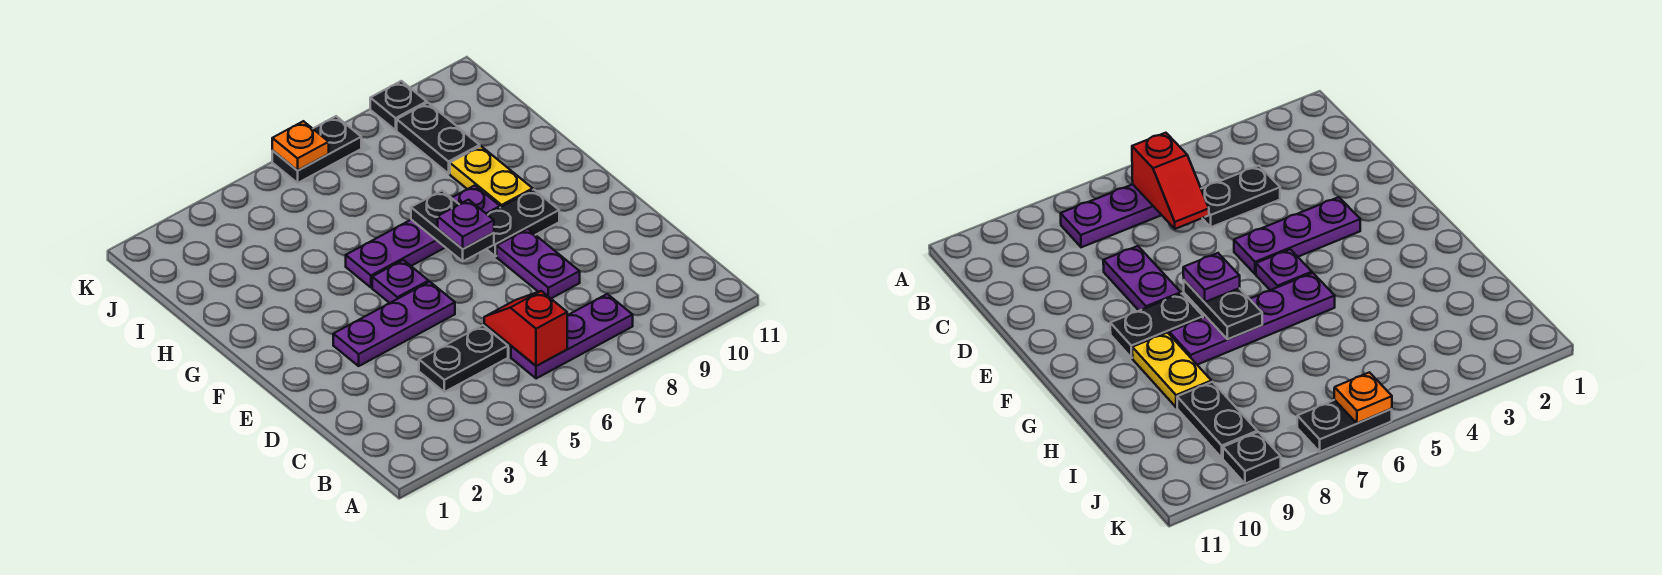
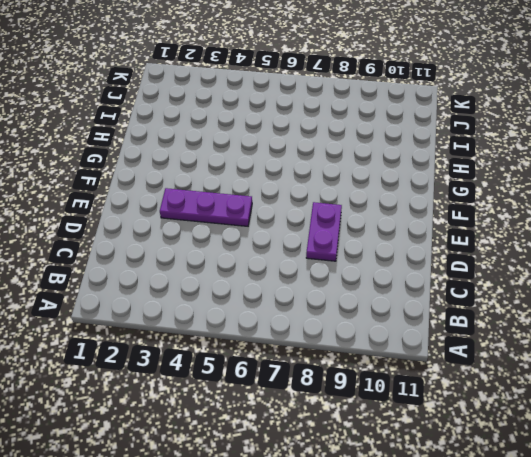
none -> purple 1x3 plate [511,294,633,379]
none -> black 1x2 plate [419,325,508,392]
none -> purple 1x1 plate [372,260,429,303]

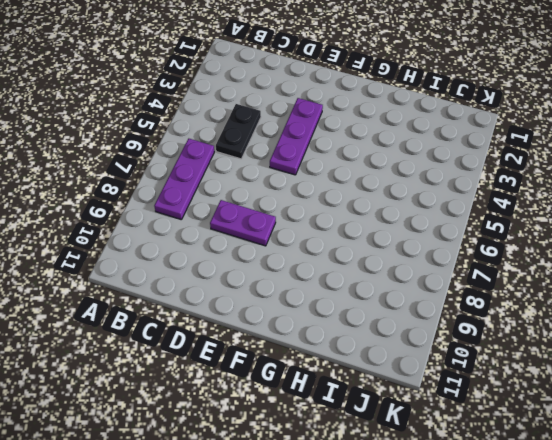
none -> purple 1x1 plate [372,260,429,303]
none -> black 1x2 plate [487,190,559,256]
none -> purple 1x4 plate [346,185,500,287]

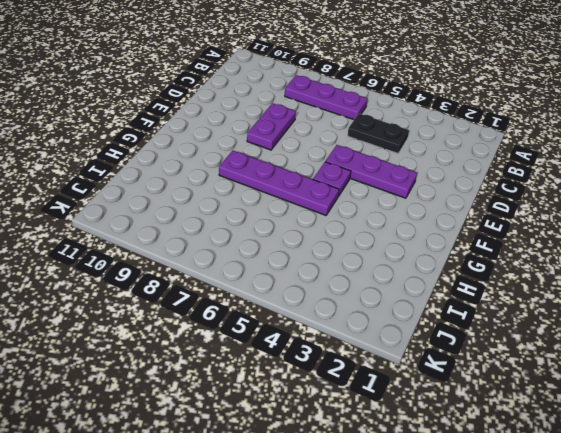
none -> black 1x2 plate [487,190,559,256]
none -> yellow 1x2 plate [450,146,533,207]
none -> black 1x2 plate [397,103,480,174]

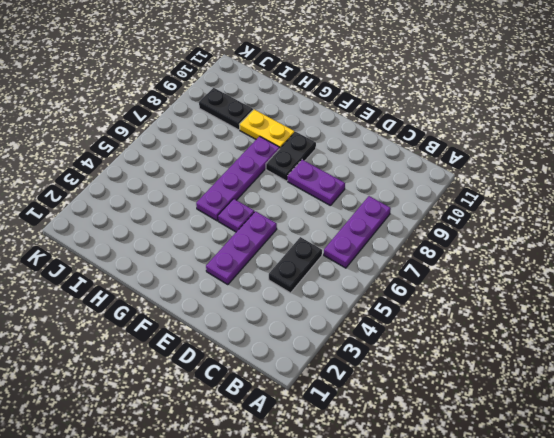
none -> black 1x2 plate [272,116,361,183]
none -> black 1x1 plate [370,81,427,130]
none -> red 1x2 slope [484,291,567,366]

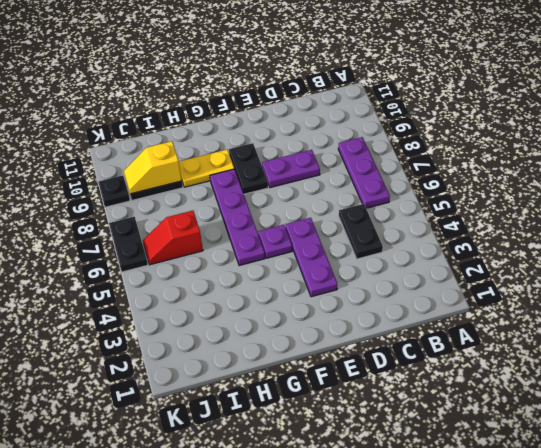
red 1x2 slope [143,211,203,265] -> red 1x2 slope moved to [484,291,567,366]
yellow 1x2 slope [124,141,182,194] -> none
none -> black 1x2 plate [411,191,494,261]
none -> orange 1x1 plate [272,121,329,171]
none -> purple 1x1 plate [438,200,494,249]

